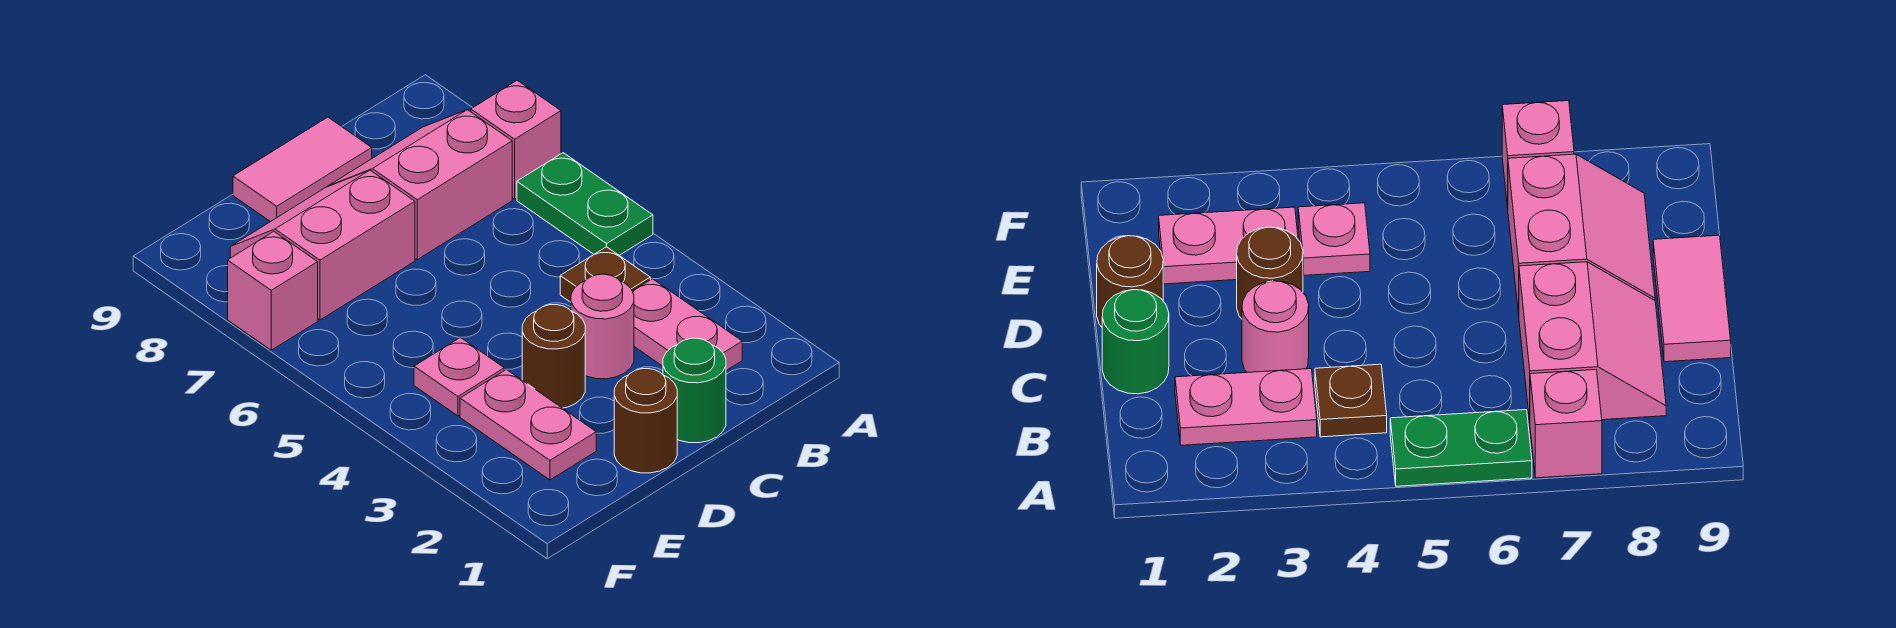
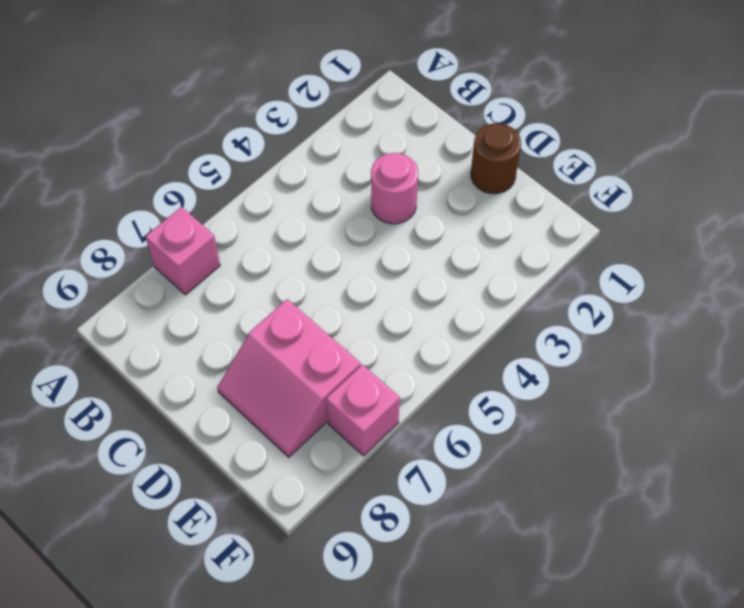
none -> green 1x2 plate [517,153,653,255]
none -> pink 1x2 plate [632,279,742,370]
none -> brown 1x1 plate [560,247,650,302]

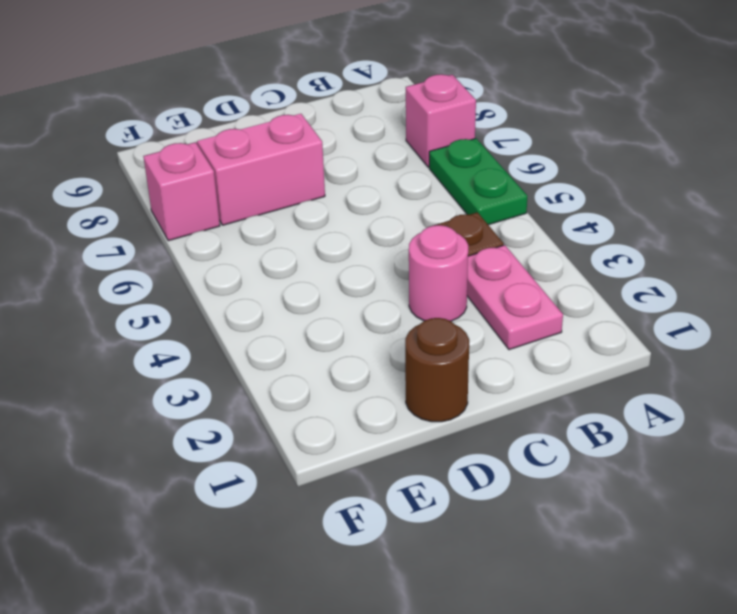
none -> pink 2x2 slope [329,110,512,259]
none -> green 1x1 round brick [663,338,726,443]
none -> pink 1x2 tile [233,117,372,222]

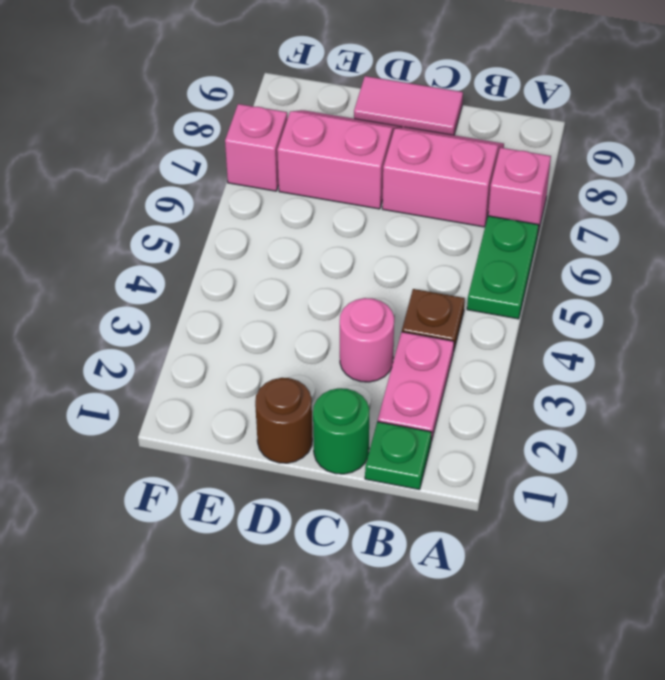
green 1x1 plate [365,422,432,490] -> none
none -> brown 1x1 round brick [522,305,585,408]
none -> pink 1x2 plate [460,369,596,480]
none -> pink 1x1 plate [414,337,504,416]

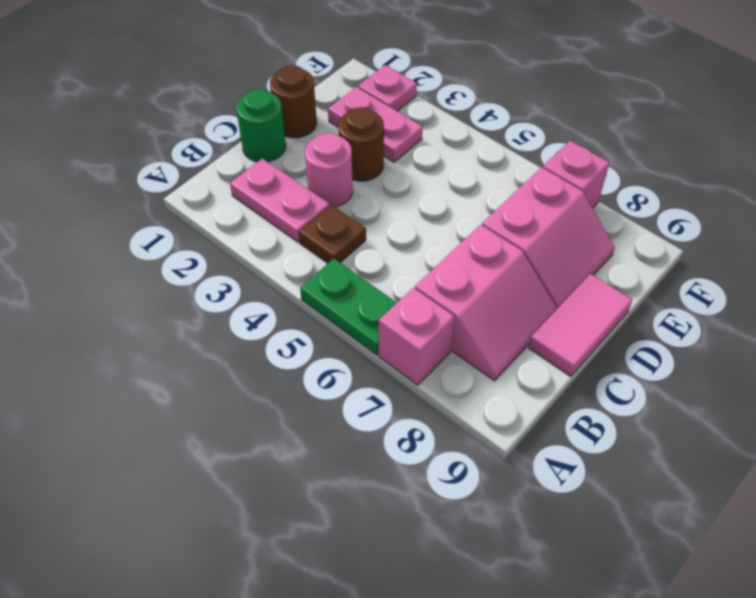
pink 1x1 plate [358,65,417,111] -> pink 1x1 plate moved to [414,337,504,416]

